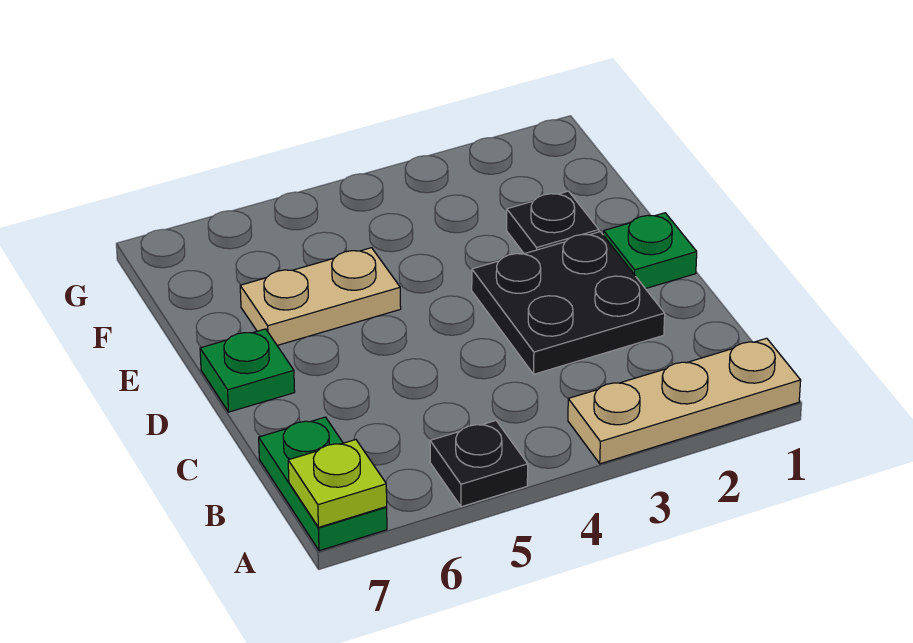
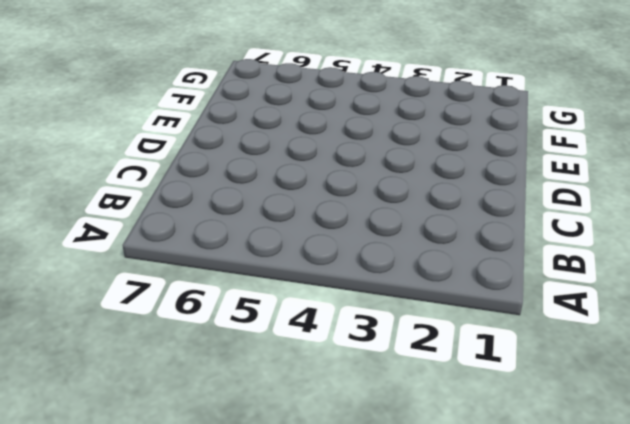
none -> tan 1x3 plate [568,338,801,464]
none -> black 1x1 plate [430,421,528,507]

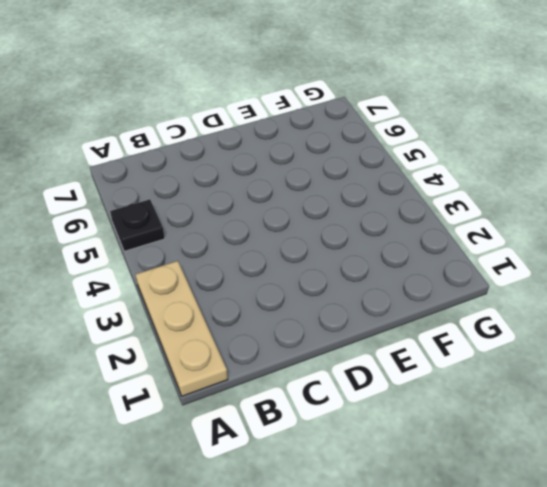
none -> green 1x2 plate [259,417,387,551]
none -> black 2x2 plate [472,232,665,374]

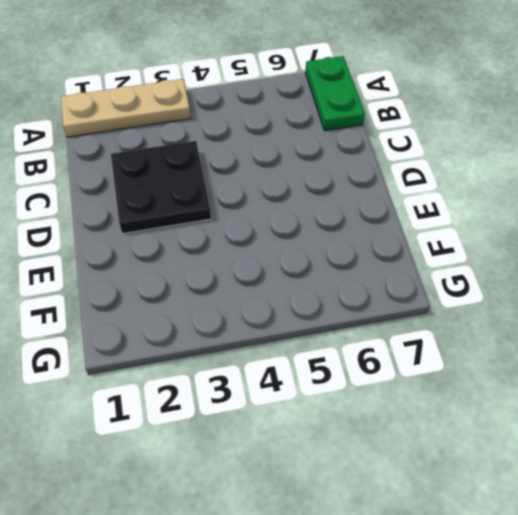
none -> black 1x1 plate [430,421,528,507]
none -> green 1x1 plate [603,213,697,289]

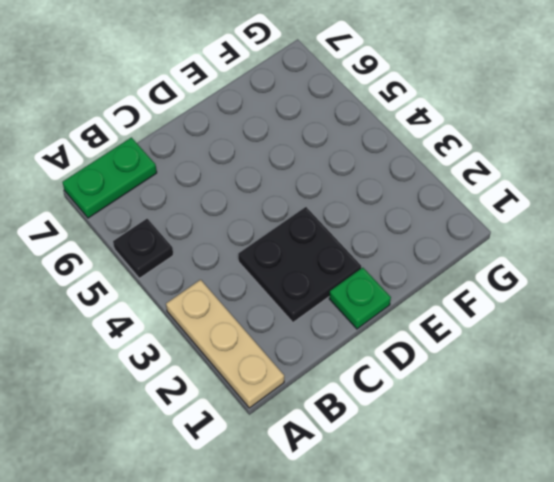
none -> green 1x1 plate [200,329,295,412]
none -> black 1x1 plate [507,191,599,254]

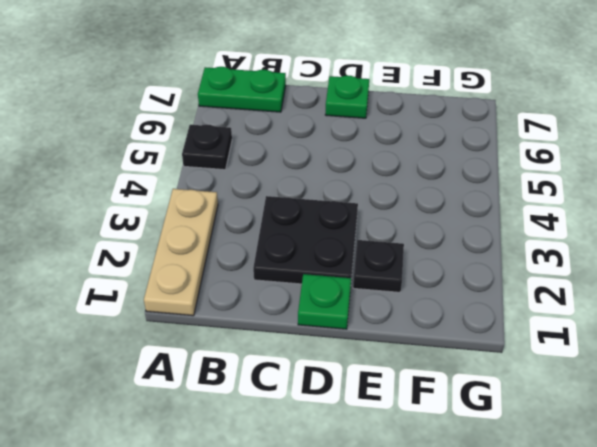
none -> tan 1x2 plate [240,248,401,345]
none -> lime 1x1 plate [288,440,387,527]

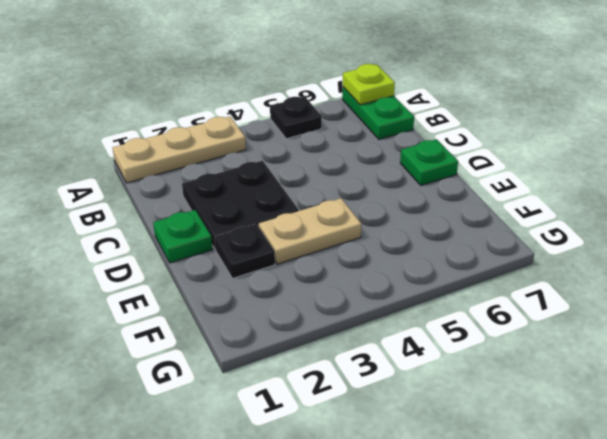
tan 1x2 plate [259,198,361,264] -> tan 1x2 plate moved to [240,248,401,345]

